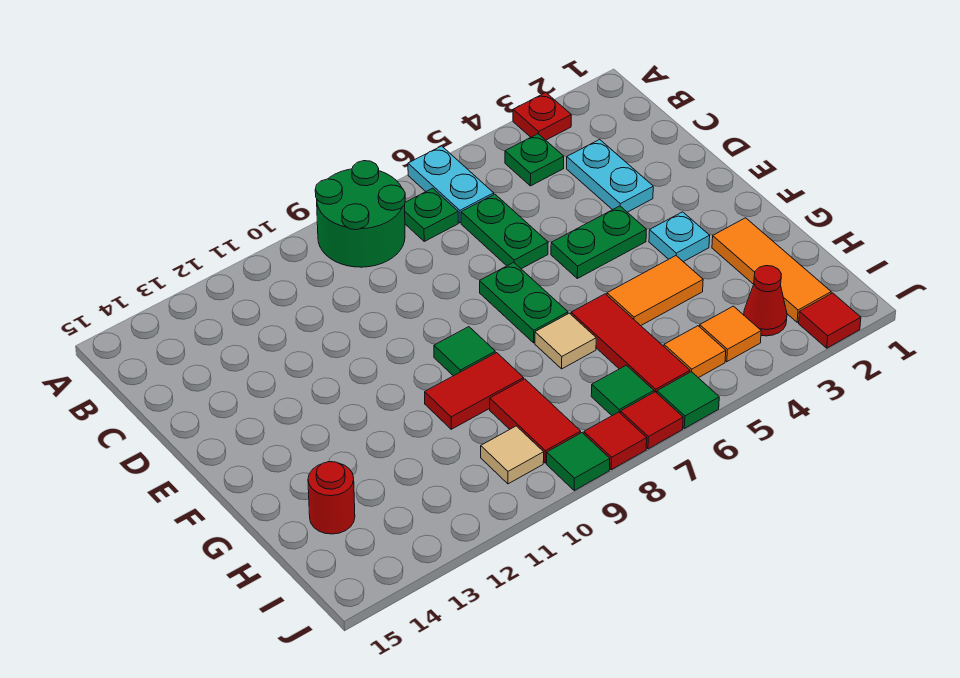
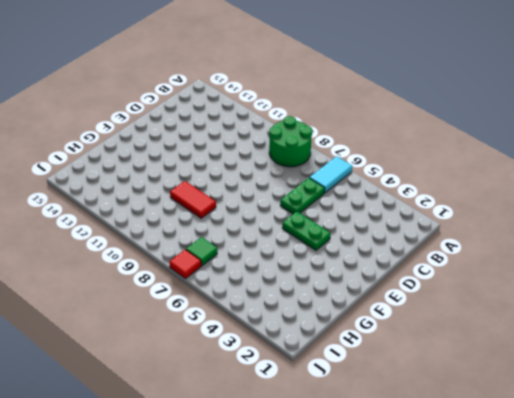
cyan 1x2 tile [309,156,352,193] -> cyan 1x2 plate [408,146,494,223]
none -> red 1x1 plate [513,93,571,140]
none -> green 1x1 plate [505,134,564,186]
none -> green 1x1 plate [405,188,458,241]

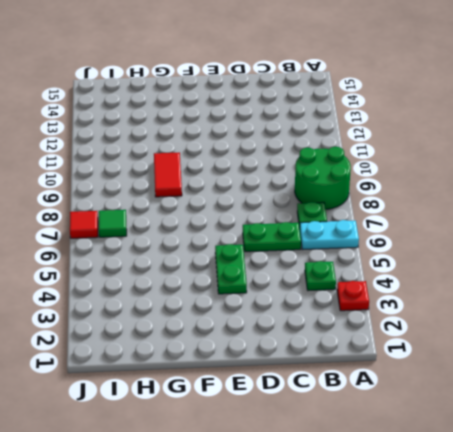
none -> cyan 1x2 plate [567,139,653,212]
none -> green 1x2 plate [480,262,568,343]
none -> cyan 1x1 plate [649,212,710,262]

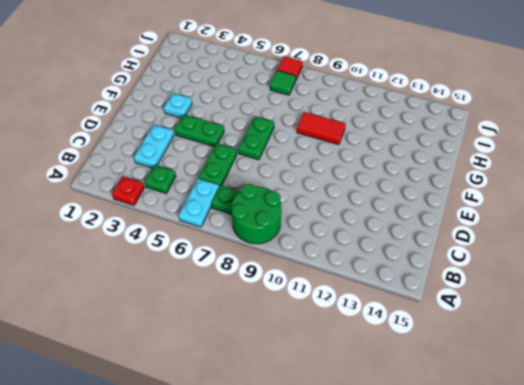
none -> green 1x1 tile [434,327,495,376]
none -> orange 1x3 tile [712,218,831,322]
none -> orange 1x2 tile [607,256,703,326]

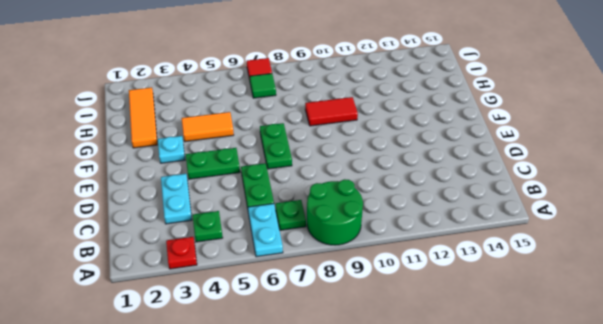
none -> green 1x1 tile [434,327,495,376]
none -> red 1x3 tile [571,294,690,393]
none -> tan 1x1 tile [535,313,596,369]

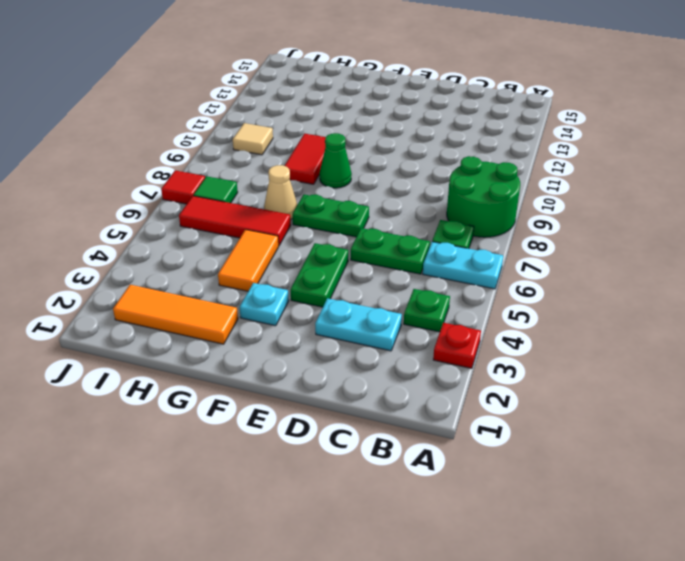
green 1x1 cone [319,133,352,188] -> green 1x1 tile [434,327,495,376]
tan 1x1 cone [264,165,297,220] -> tan 1x1 tile [535,313,596,369]
none -> red 1x2 tile [490,379,581,463]
none -> red 1x1 round brick [308,462,355,534]
none -> red 1x1 cone [744,266,787,336]

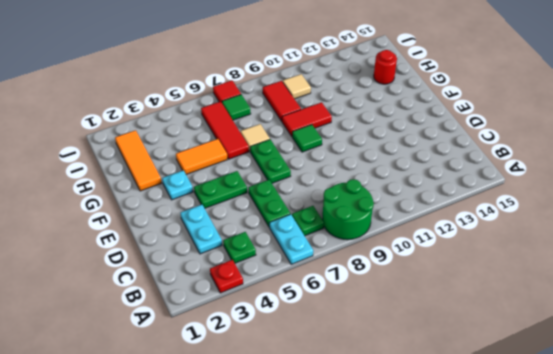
none -> red 1x1 cone [744,266,787,336]
none -> orange 1x1 tile [700,306,761,362]
none -> orange 1x1 tile [664,326,726,378]

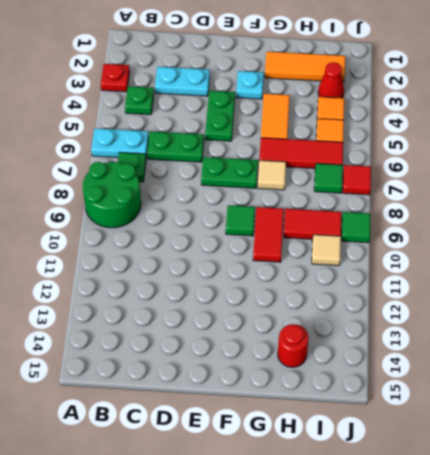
none -> red 1x1 tile [799,293,861,348]
none -> green 1x1 tile [657,372,719,428]
none -> red 1x1 tile [584,412,647,470]

